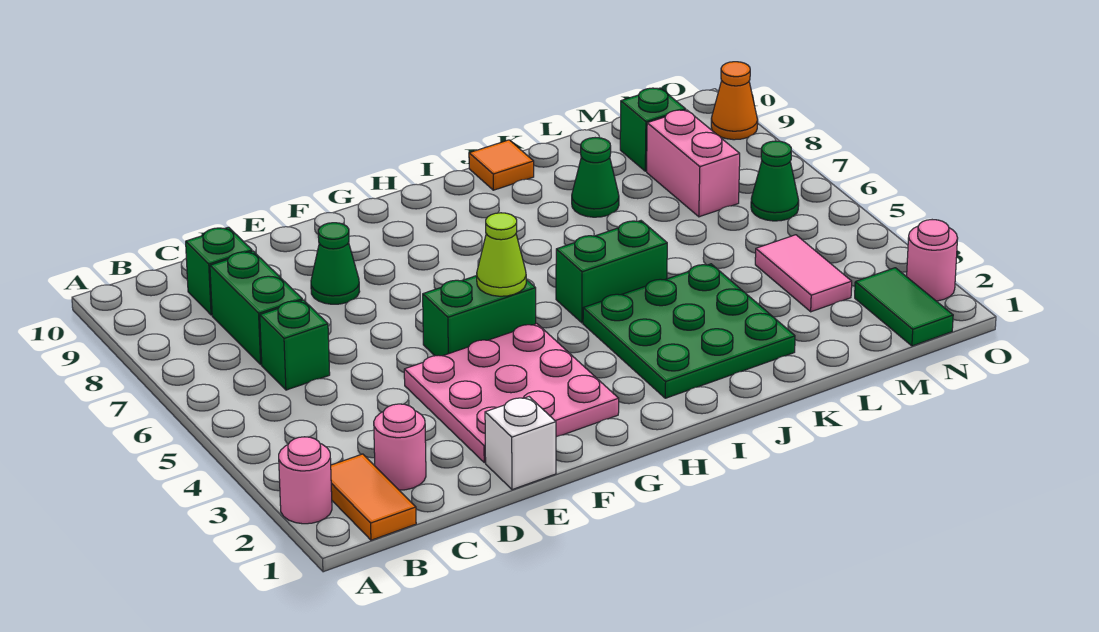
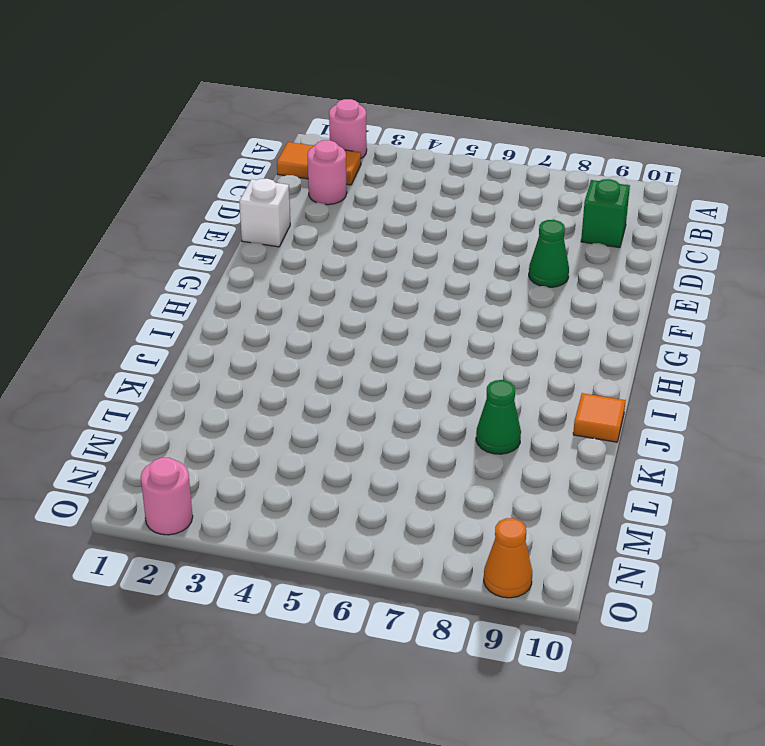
none -> green 1x1 brick [260,300,330,390]
none -> green 1x2 brick [210,251,302,365]
none -> pink 3x3 plate [404,324,619,463]

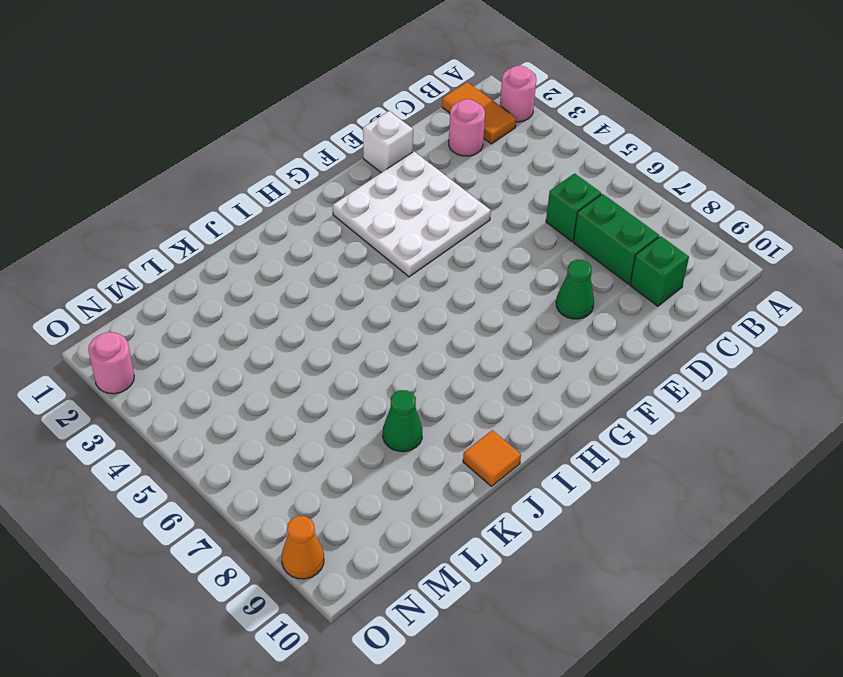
white 3x3 plate [333,152,491,277] -> pink 3x3 plate [404,324,619,463]
none -> green 1x2 brick [423,276,536,356]
none -> green 3x3 plate [583,264,795,398]
none -> green 1x2 brick [556,221,667,323]

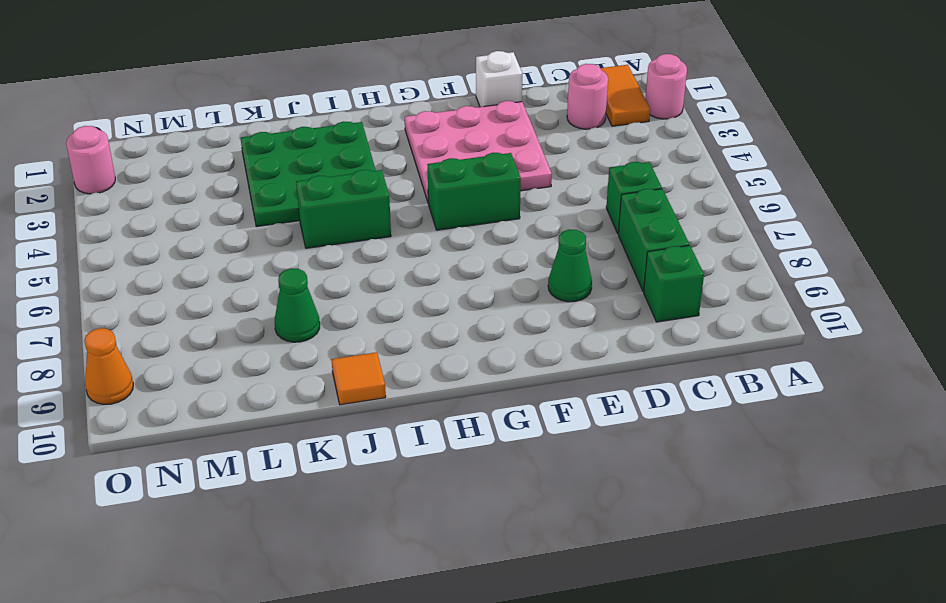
none -> pink 1x2 tile [755,235,852,312]
none -> pink 1x2 brick [647,110,740,217]
none -> green 1x1 brick [620,88,686,171]

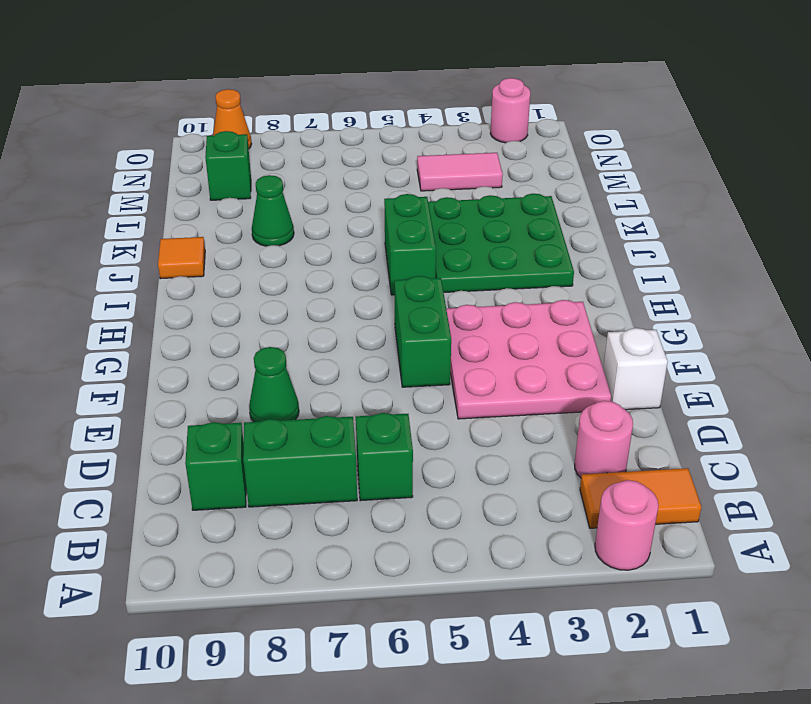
none -> pink 1x2 brick [647,110,740,217]
none -> green 1x2 tile [855,268,953,346]
none -> green 1x1 cone [751,141,799,221]

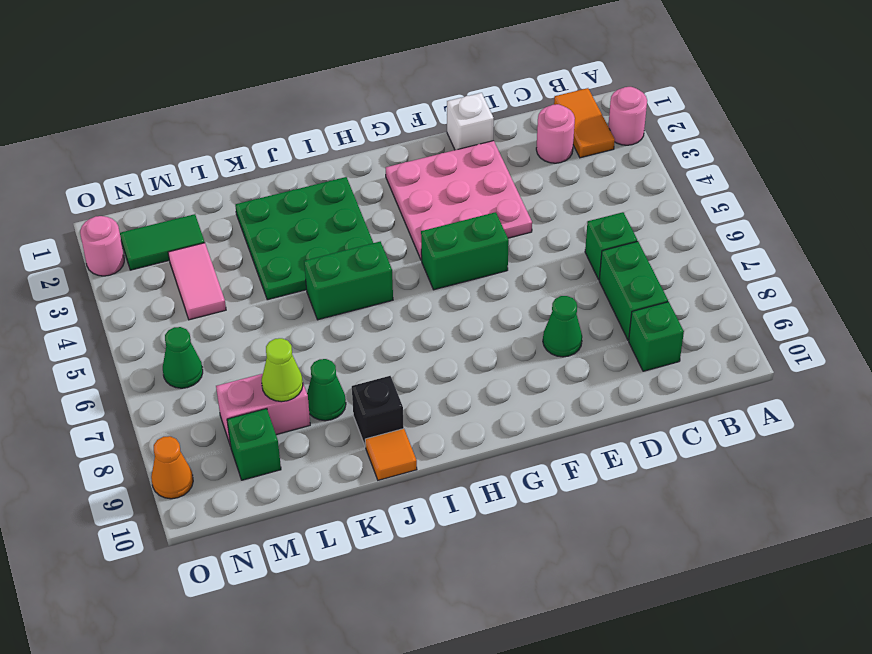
black 1x1 brick [352,376,404,447] -> none
pink 1x2 brick [216,374,310,446] -> pink 1x2 brick turned to [647,110,740,217]
lime 1x1 cone [262,338,303,402] -> lime 1x1 cone moved to [477,213,526,296]
green 1x2 tile [120,214,205,270] -> green 1x2 tile turned to [855,268,953,346]

